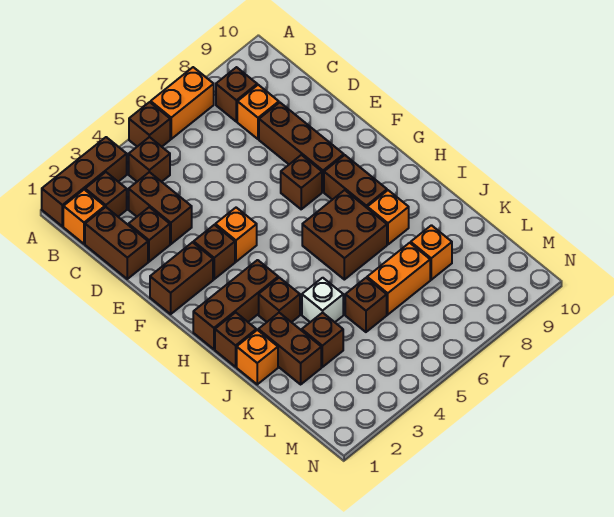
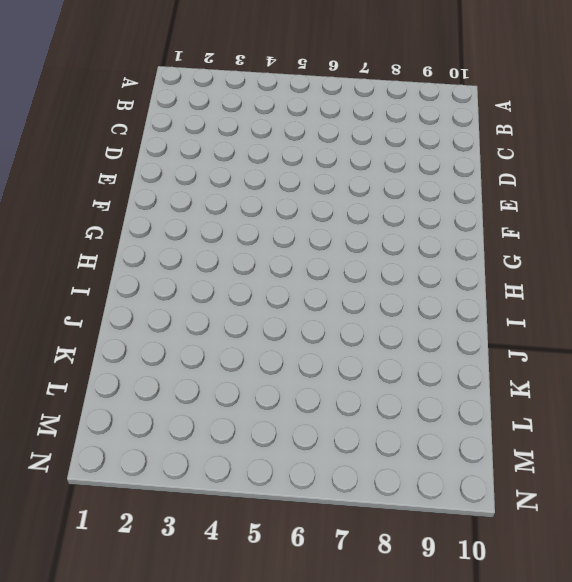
none -> brown 1x3 brick [42,137,127,226]
none -> brown 1x1 brick [129,102,170,147]
none -> orange 1x2 brick [151,67,214,139]

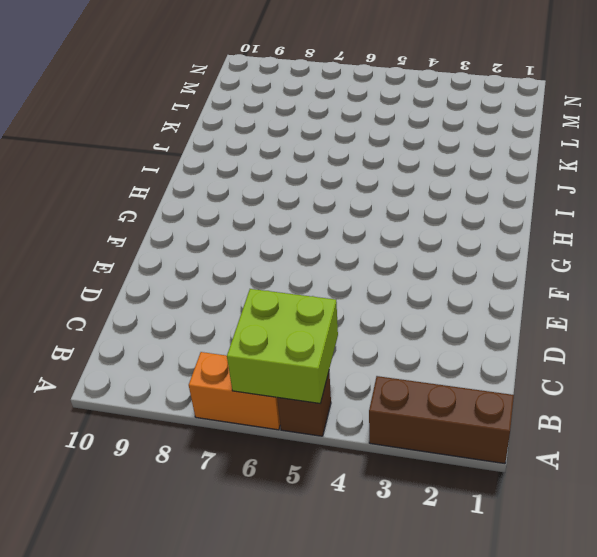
lime 2x2 brick [227,289,338,404] -> none
none -> orange 1x1 brick [63,190,105,244]
none -> brown 1x1 brick [85,172,127,217]
none -> brown 1x1 brick [129,137,170,182]

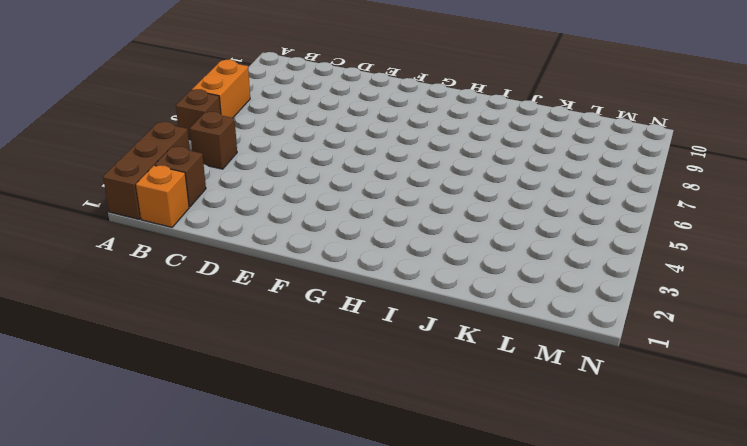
none -> brown 1x1 brick [216,67,257,122]
none -> brown 1x2 brick [85,207,148,279]
none -> brown 1x2 brick [129,172,192,244]

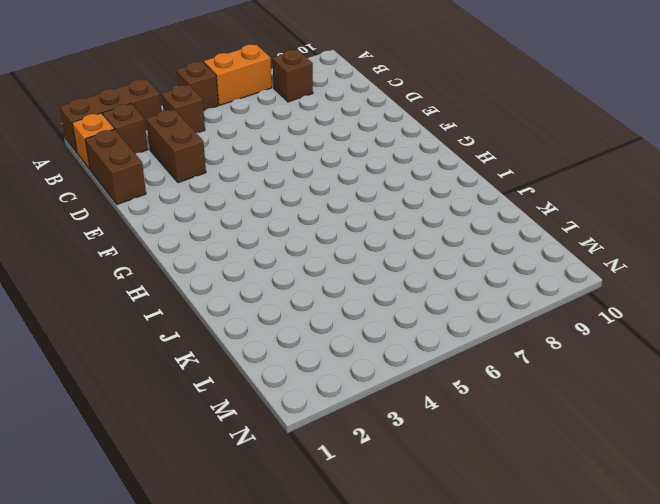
none -> orange 1x1 brick [237,85,279,139]
none -> brown 1x1 brick [129,207,170,262]
none -> brown 1x3 brick [259,102,344,192]

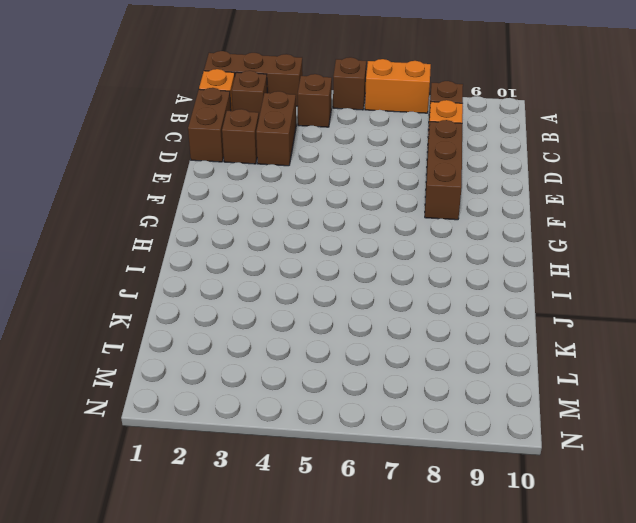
none -> brown 1x2 brick [150,242,213,314]
none -> brown 1x1 brick [194,225,235,279]
none -> orange 1x1 brick [215,208,257,262]

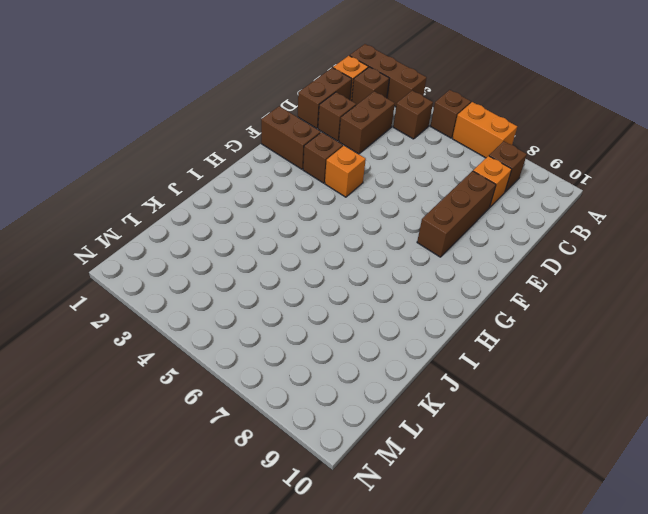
none -> brown 1x1 brick [281,155,322,209]
none -> brown 1x2 brick [324,155,387,208]
none -> brown 1x3 brick [193,260,278,349]

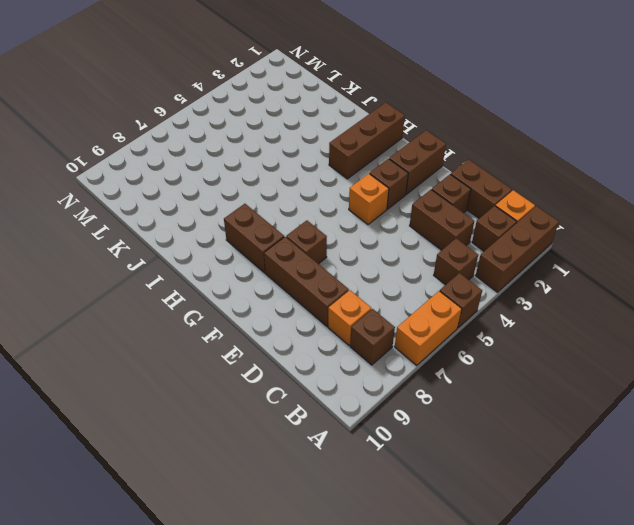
none -> brown 2x2 brick [302,190,387,280]
none -> brown 1x1 brick [215,312,256,367]
none -> brown 1x1 brick [259,278,300,322]

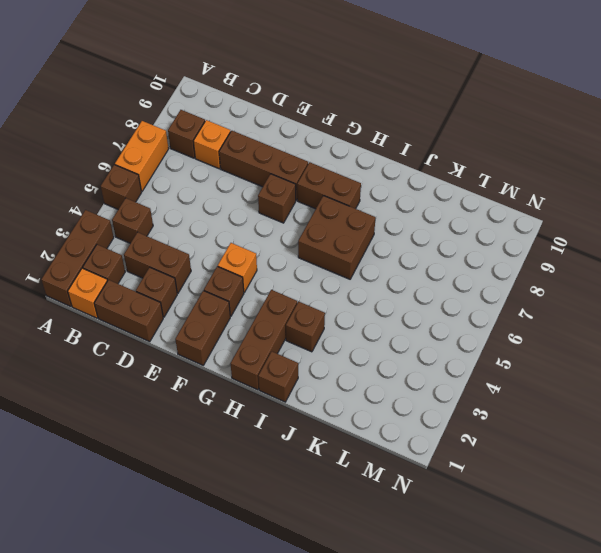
none -> orange 1x1 brick [367,190,409,244]
none -> orange 1x1 brick [237,330,278,384]
none -> brown 1x2 brick [258,313,321,384]

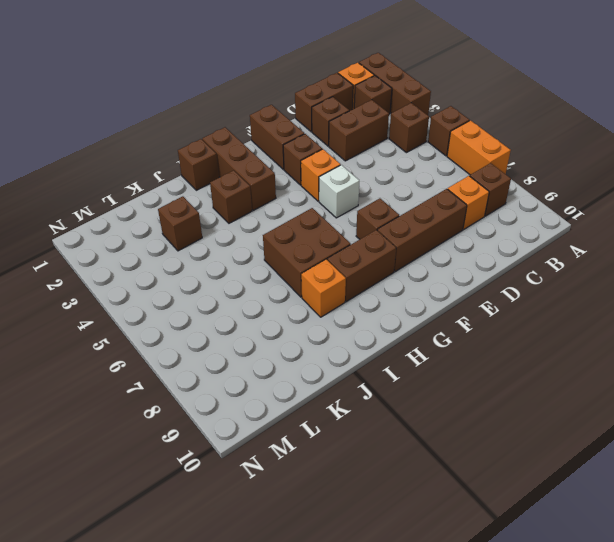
white 1x1 brick [319,165,359,218] -> white 1x1 brick moved to [302,278,343,322]
none -> orange 1x1 brick [237,330,278,384]
none -> brown 1x2 brick [258,313,321,384]
none -> brown 1x1 brick [345,278,387,332]

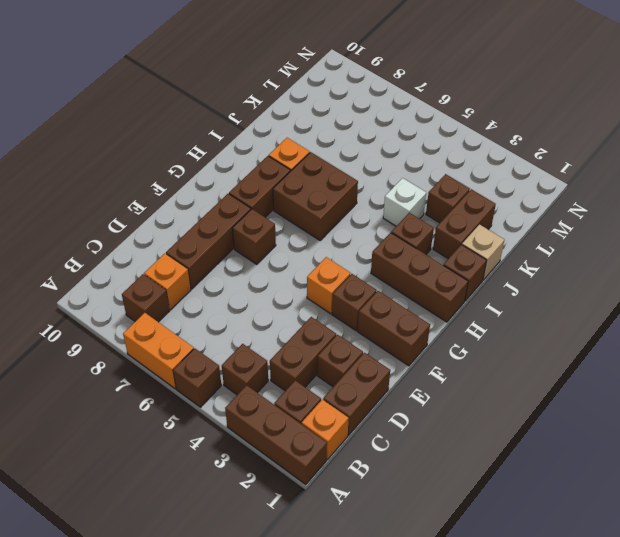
tan 1x1 brick [462,225,504,280] -> orange 1x1 brick [237,330,278,384]
none -> brown 1x1 brick [345,278,387,332]
none -> orange 1x2 brick [367,243,430,315]
none -> orange 1x1 brick [411,225,452,280]

